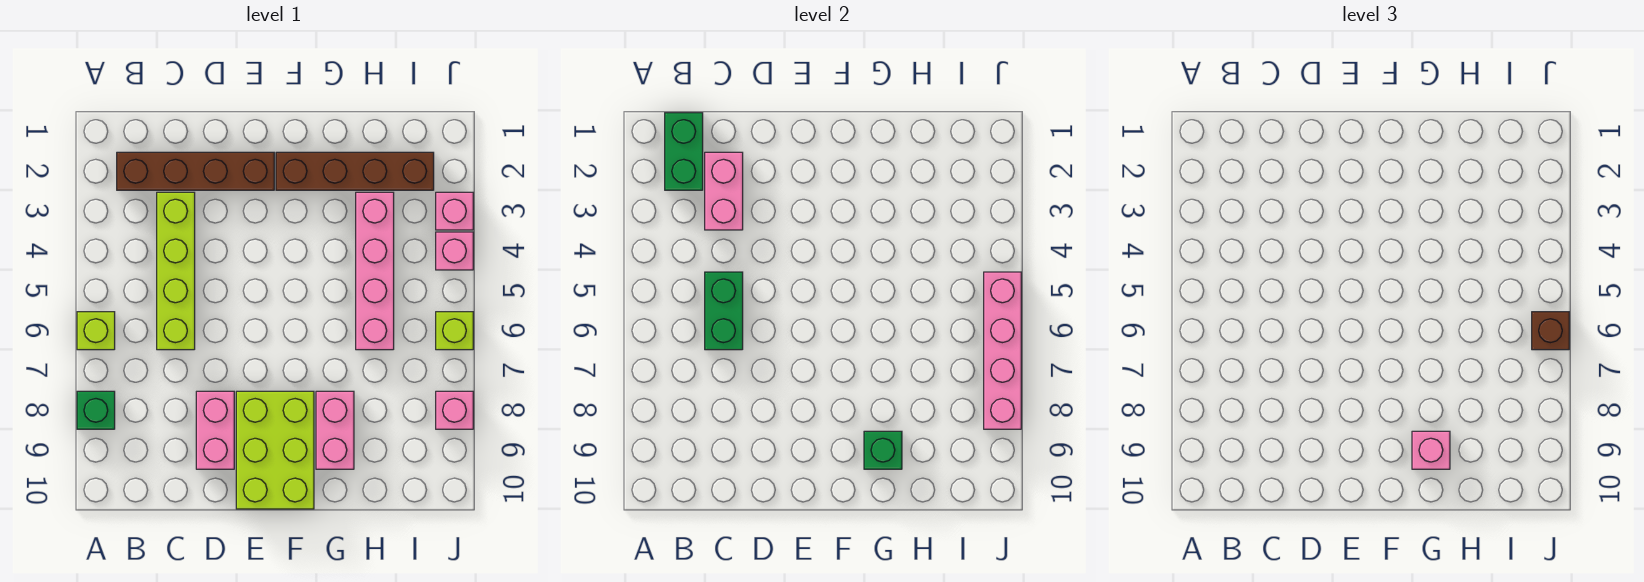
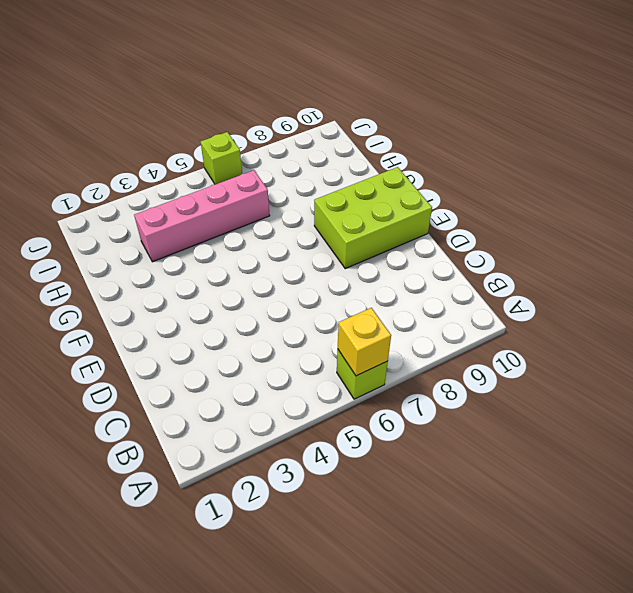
yellow 1x1 brick [338,308,391,376] -> none
none -> green 1x1 brick [77,391,115,429]
none -> brown 1x4 brick [117,152,274,190]
none -> lime 1x4 brick [157,192,195,350]

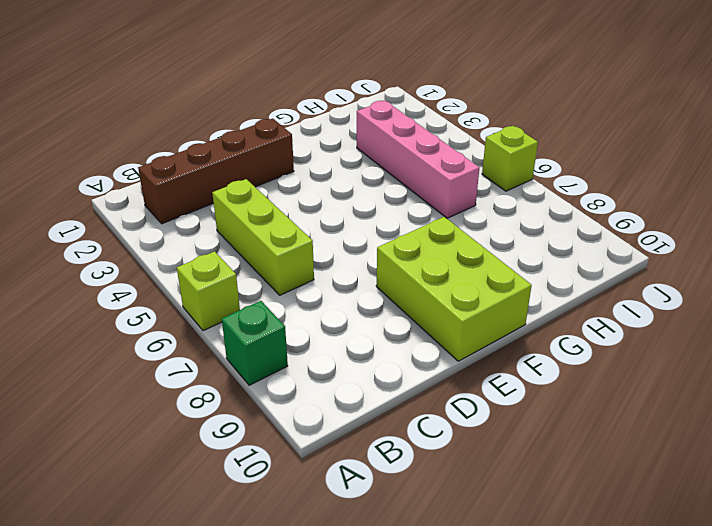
lime 1x3 brick [212,179,314,295] -> lime 1x4 brick [157,192,195,350]
none -> pink 1x2 brick [196,391,234,469]
none -> brown 1x4 brick [276,152,434,190]
none -> pink 1x2 brick [316,391,354,469]

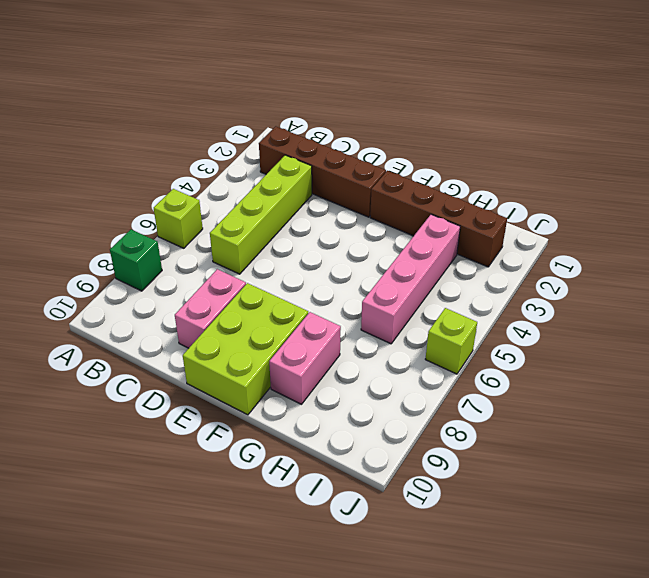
none -> pink 1x1 brick [436,192,473,230]
none -> pink 1x1 brick [436,232,473,270]
none -> pink 1x1 brick [436,391,473,429]

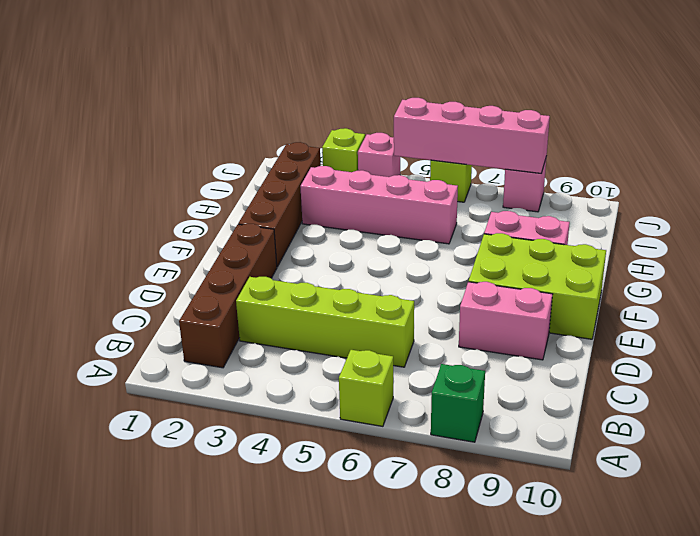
lime 1x1 brick [322,128,365,172] -> pink 1x1 brick [436,192,473,230]
none -> green 1x2 brick [665,113,703,190]
none -> pink 1x2 brick [705,152,743,230]
none -> green 1x2 brick [705,272,743,350]

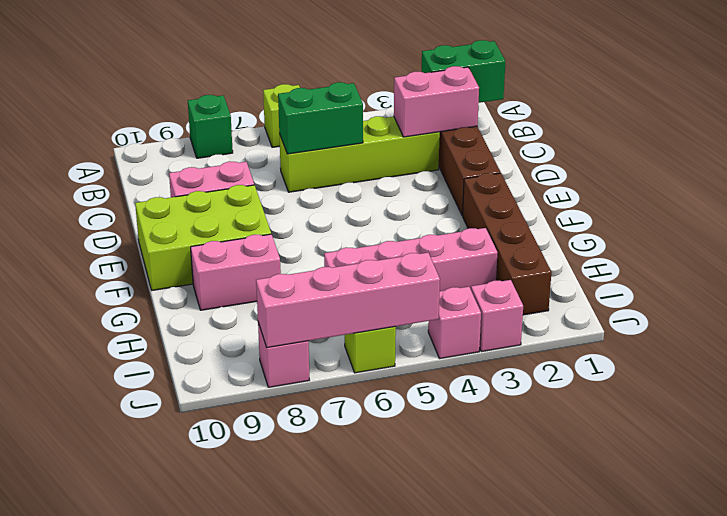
none -> green 1x1 brick [864,431,902,469]
none -> pink 1x1 brick [1412,431,1450,469]
none -> brown 1x1 brick [1532,312,1569,350]

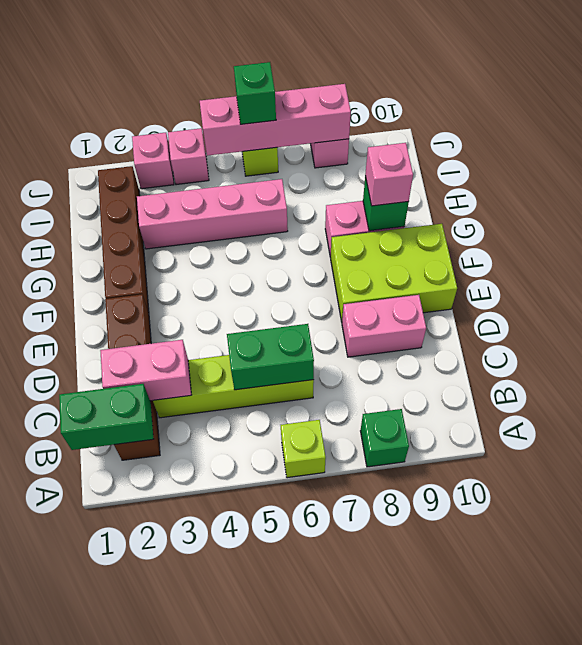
green 1x1 brick [234,62,276,124] -> brown 1x1 brick [1532,312,1569,350]

